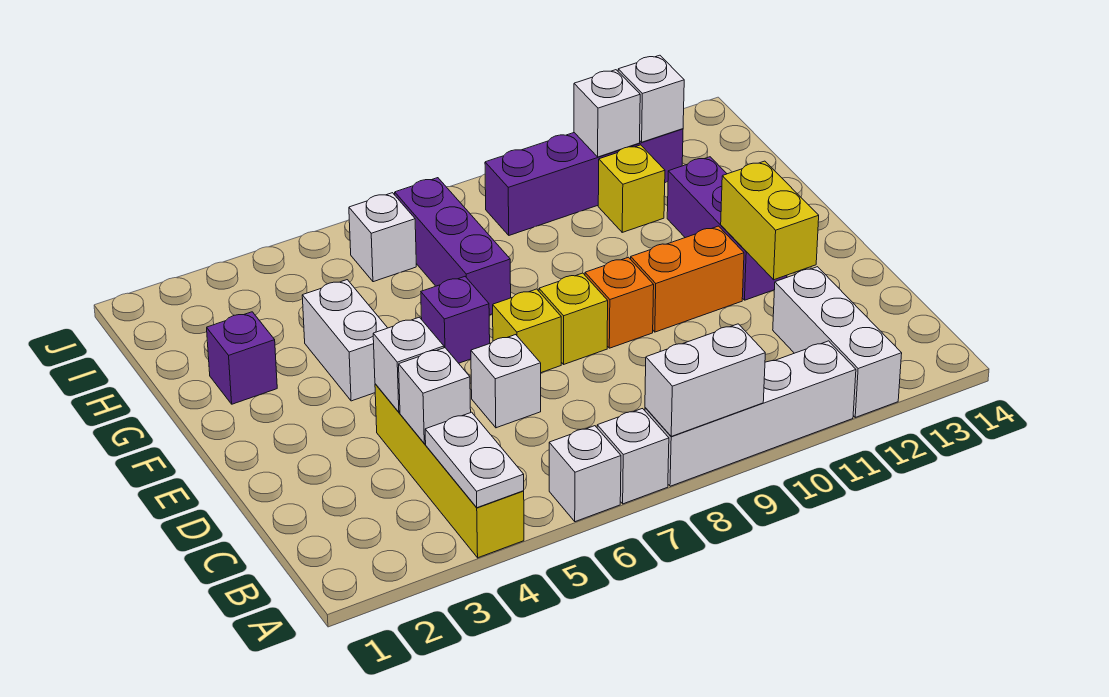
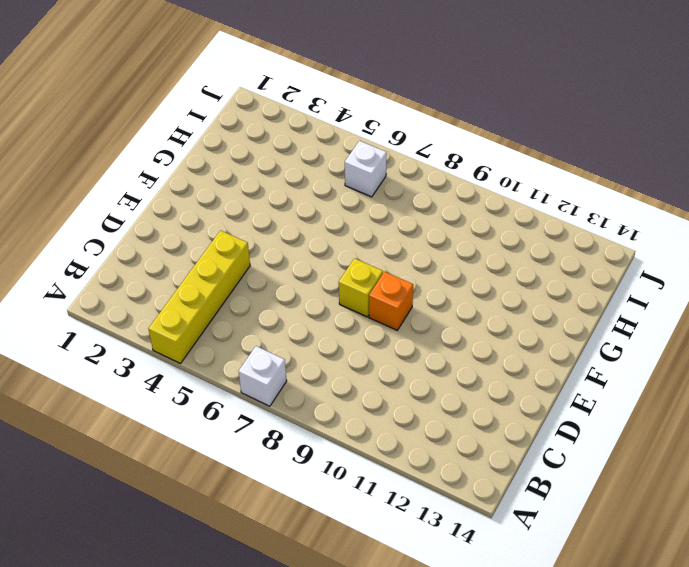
none -> white 1x1 brick [549,426,621,522]
none -> white 1x4 brick [645,341,856,486]
none -> white 1x3 brick [773,267,902,417]

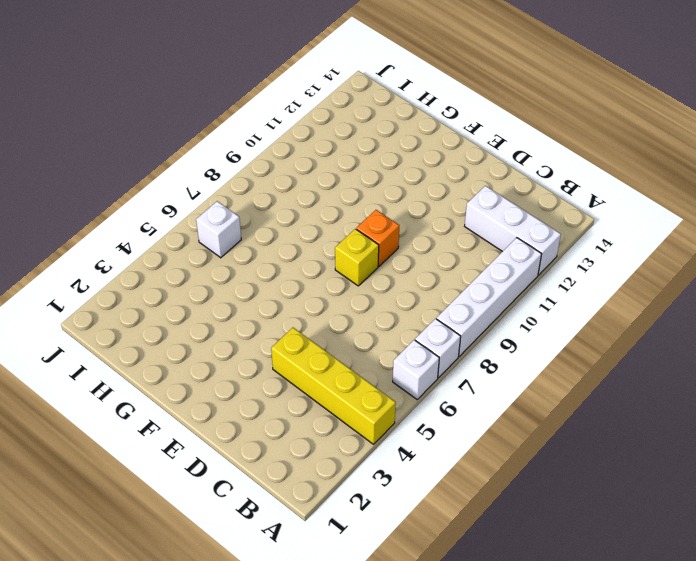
none -> white 1x1 brick [471,335,541,428]
none -> yellow 1x1 brick [493,289,561,373]
none -> orange 1x2 brick [631,226,744,332]

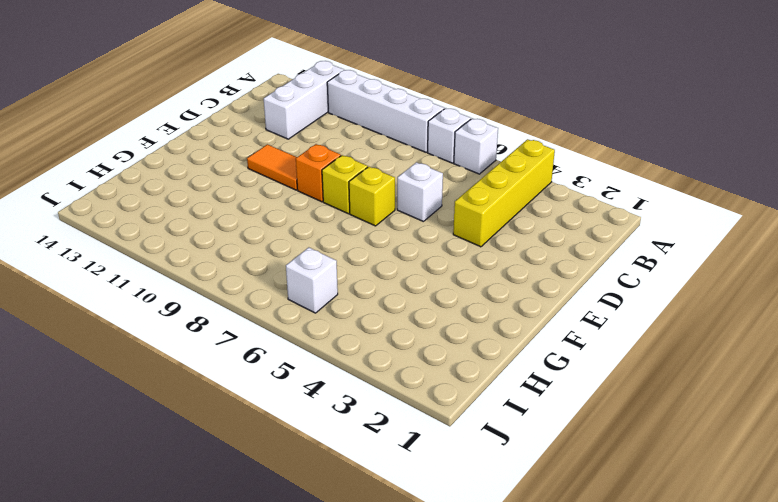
orange 1x2 tile [247,144,297,190] -> orange 1x2 brick [631,226,744,332]
none -> purple 1x3 brick [667,157,787,300]
none -> white 1x2 brick [302,280,387,401]
none -> purple 1x1 brick [421,277,490,363]

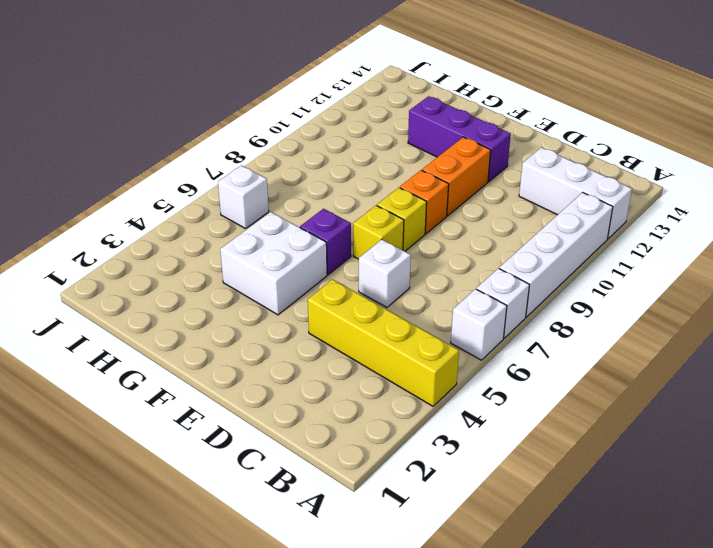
white 2x2 brick [220,212,327,315] -> white 1x2 brick [302,280,387,401]
none -> purple 1x1 brick [207,312,277,404]
none -> purple 1x3 brick [395,178,511,315]
none -> yellow 1x1 brick [598,145,665,232]

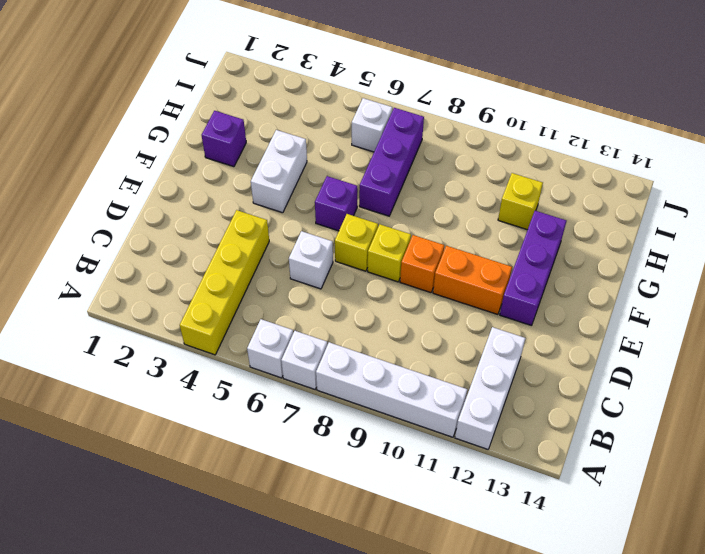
none -> purple 1x4 brick [485,129,683,235]
none -> white 1x2 plate [425,412,524,508]
none -> white 1x2 brick [645,324,765,436]

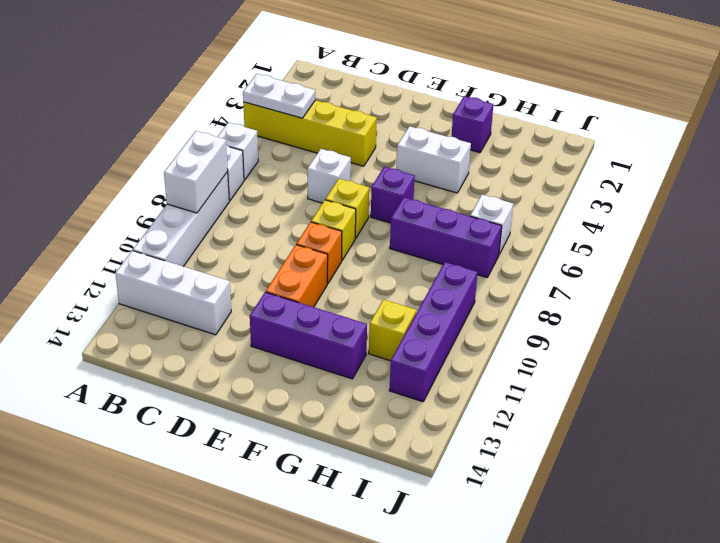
none -> white 1x1 brick [399,348,471,444]
none -> white 1x1 brick [373,317,444,412]
none -> yellow 1x2 brick [721,161,819,280]

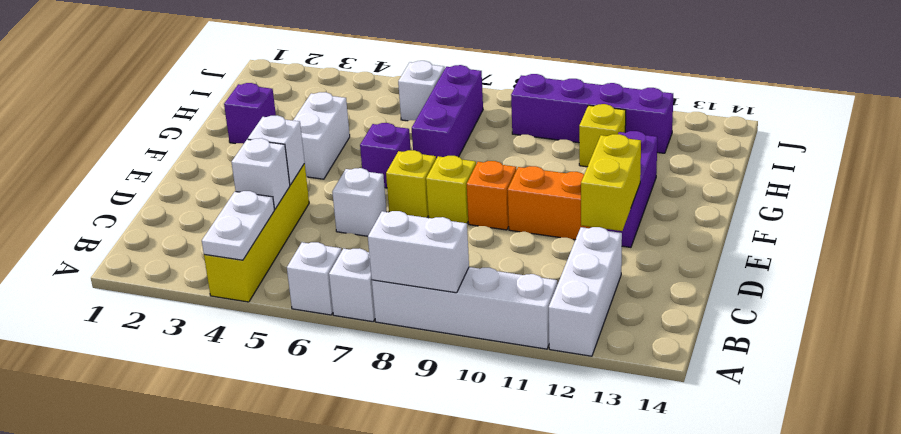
none -> white 1x1 brick [574,70,640,157]
none -> white 1x1 brick [618,55,684,142]

